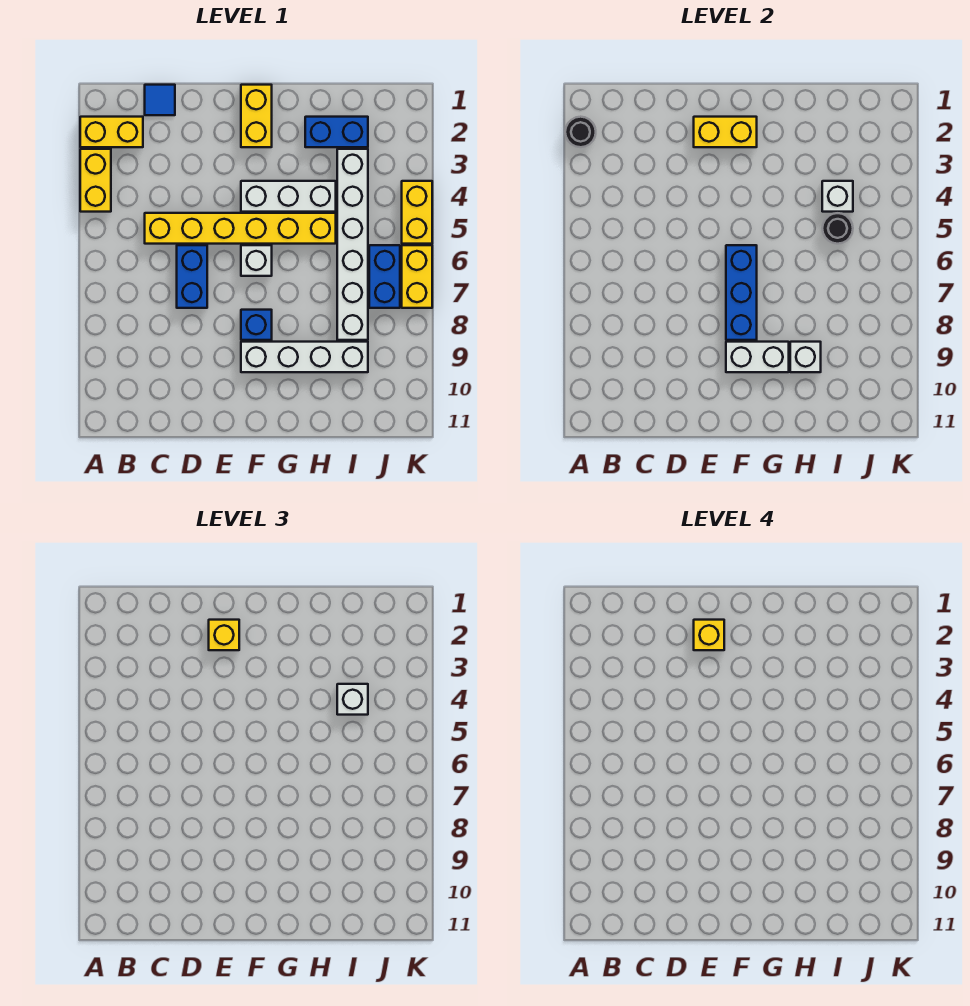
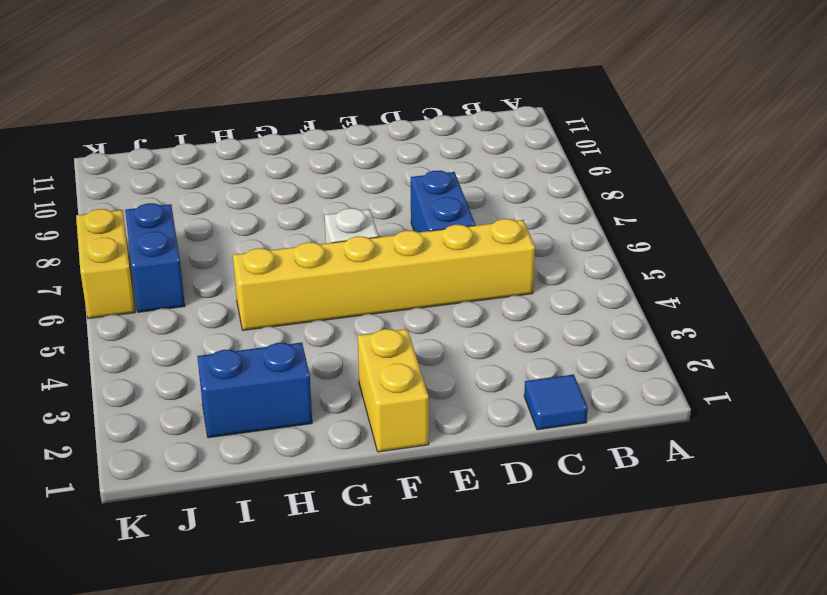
none -> yellow 1x2 brick [80,117,143,147]
none -> yellow 1x2 brick [80,149,111,212]
none -> white 1x3 brick [241,181,336,212]

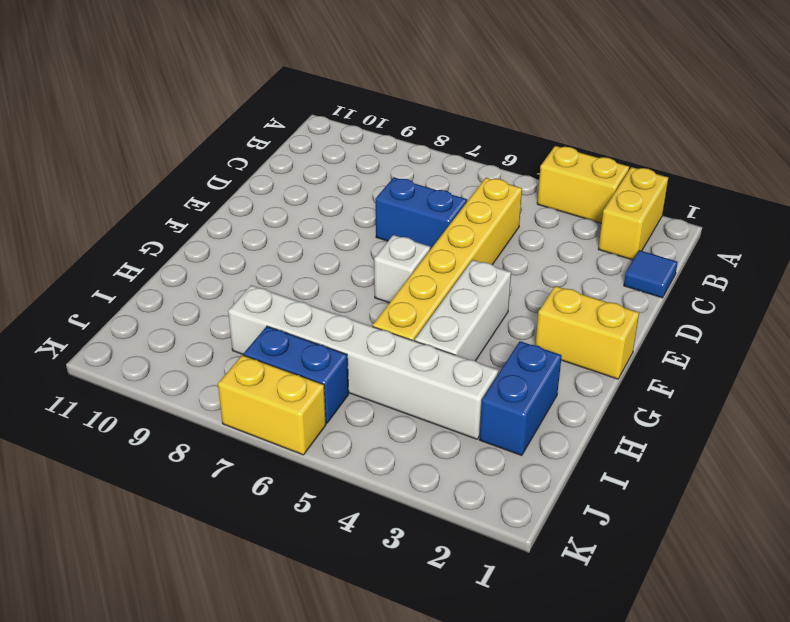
none -> blue 1x1 brick [241,310,272,340]
none -> white 1x4 brick [241,342,368,372]
none -> yellow 1x2 brick [402,181,432,244]

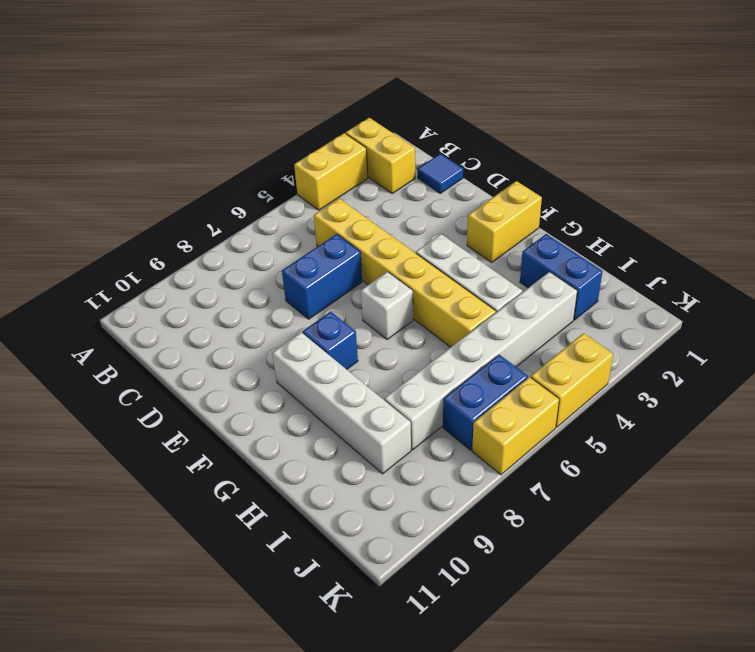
none -> black 1x1 round brick [565,117,596,147]
none -> yellow 1x2 brick [694,117,757,147]
none -> blue 1x3 brick [726,245,757,340]

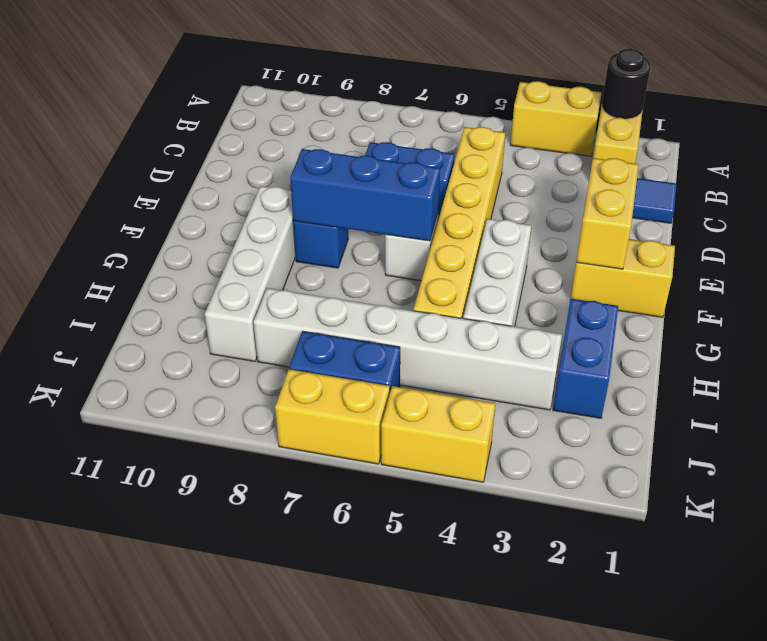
none -> white 1x2 brick [726,342,789,372]
none -> white 1x1 brick [790,342,821,372]
none -> white 1x1 brick [822,181,853,212]

